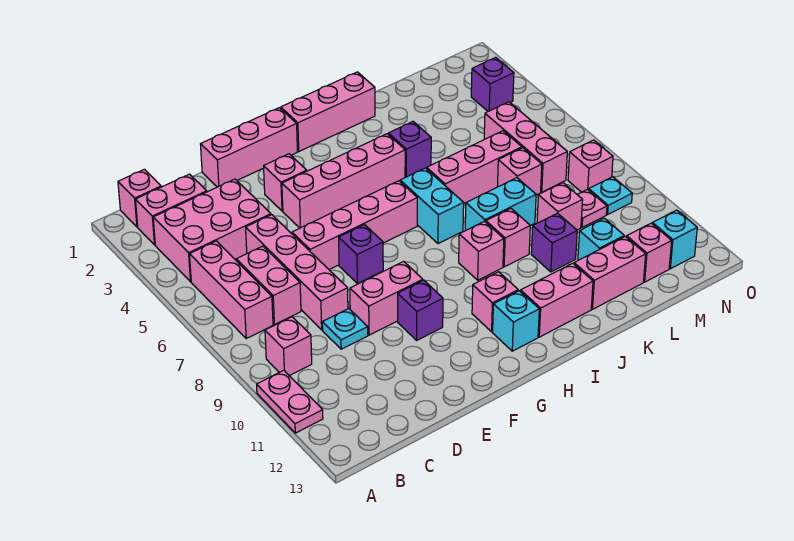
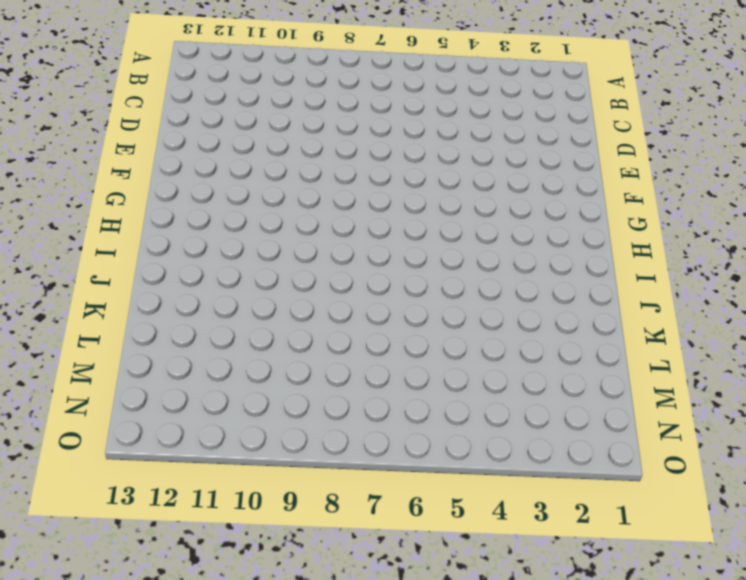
none -> pink 1x2 plate [257,370,323,433]
none -> pink 1x1 brick [118,169,161,227]
none -> pink 1x2 brick [135,174,207,245]
none -> pink 2x3 brick [153,179,271,282]

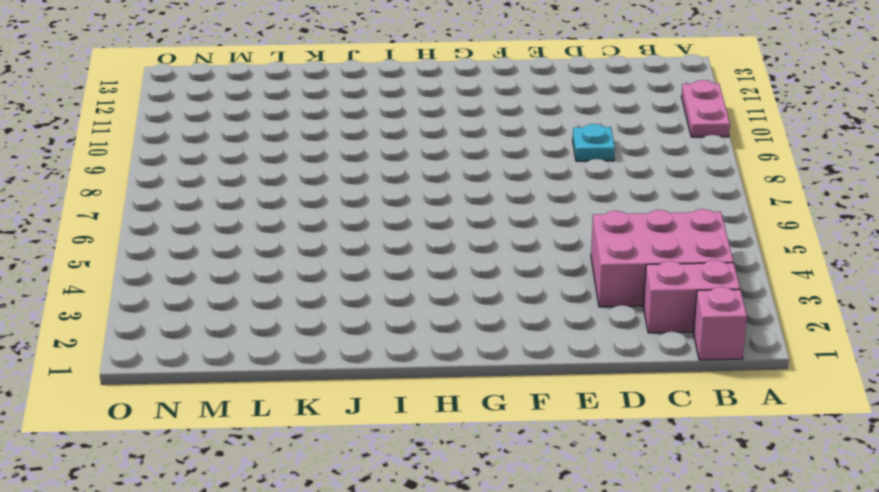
none -> pink 1x3 brick [190,241,273,338]
none -> pink 1x1 brick [265,317,312,376]
none -> pink 1x2 brick [236,246,301,325]
none -> pink 1x4 brick [246,215,348,330]

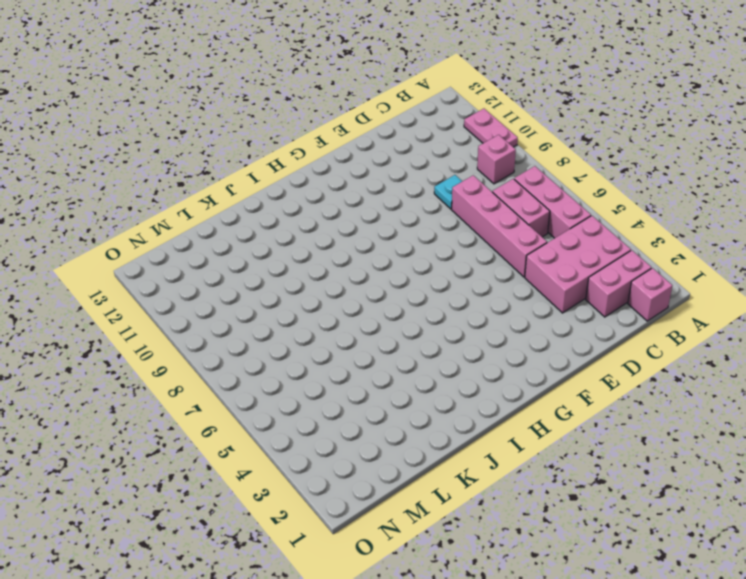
none -> pink 1x3 brick [201,108,297,187]
none -> pink 1x4 brick [292,181,417,270]
none -> pink 1x2 brick [350,261,423,335]
none -> pink 1x1 brick [264,154,307,211]

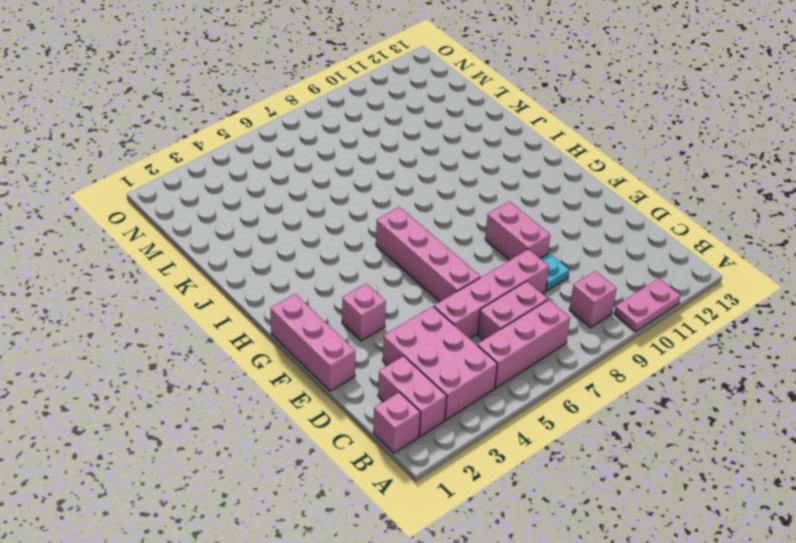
none -> pink 1x4 brick [282,134,405,228]
none -> purple 1x1 brick [339,225,383,284]
none -> purple 1x1 brick [398,280,443,340]
none -> pink 1x3 brick [281,72,375,151]

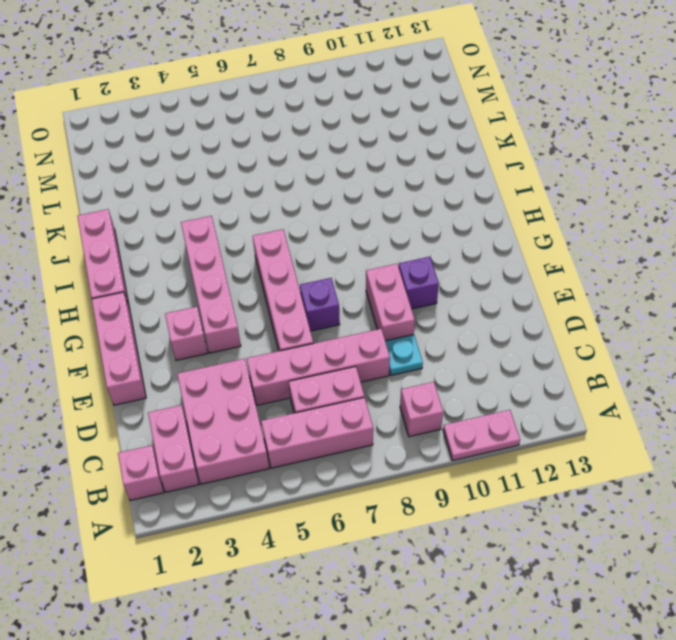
none -> pink 1x1 brick [472,272,518,332]
none -> cyan 1x1 brick [493,291,539,351]
none -> cyan 1x2 brick [400,168,464,244]
none -> pink 1x1 brick [459,222,504,280]

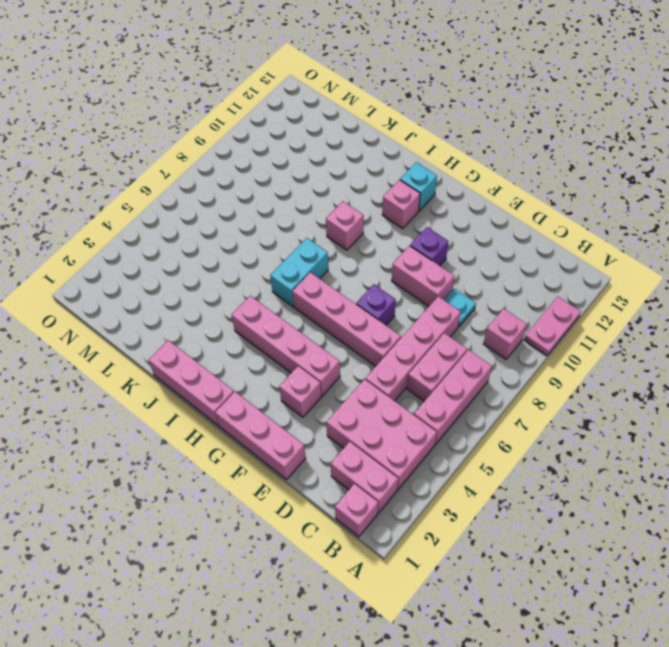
none -> pink 1x2 brick [521,263,593,337]
none -> purple 1x1 brick [388,122,431,177]
none -> pink 1x3 brick [426,131,522,203]
none -> cyan 1x2 brick [465,178,536,231]

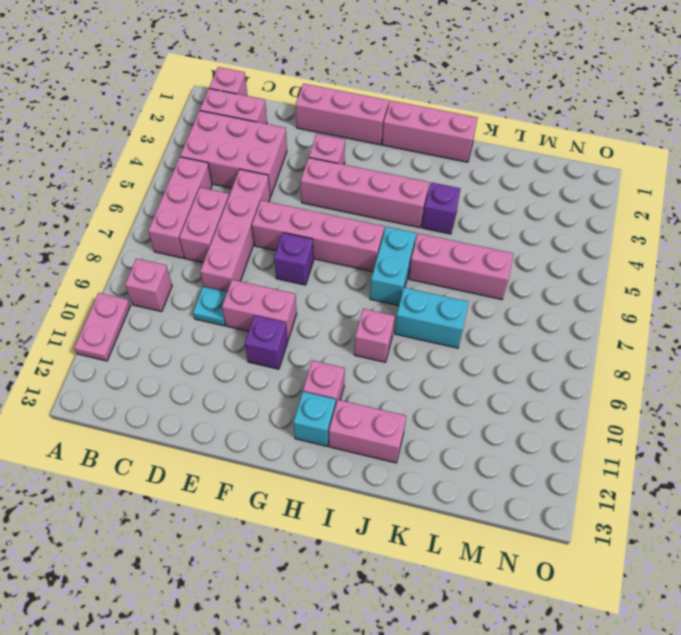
none -> pink 1x1 brick [486,208,530,267]
none -> purple 1x1 brick [531,213,577,272]
none -> pink 1x2 brick [574,236,646,309]
none -> pink 1x1 brick [497,148,542,195]

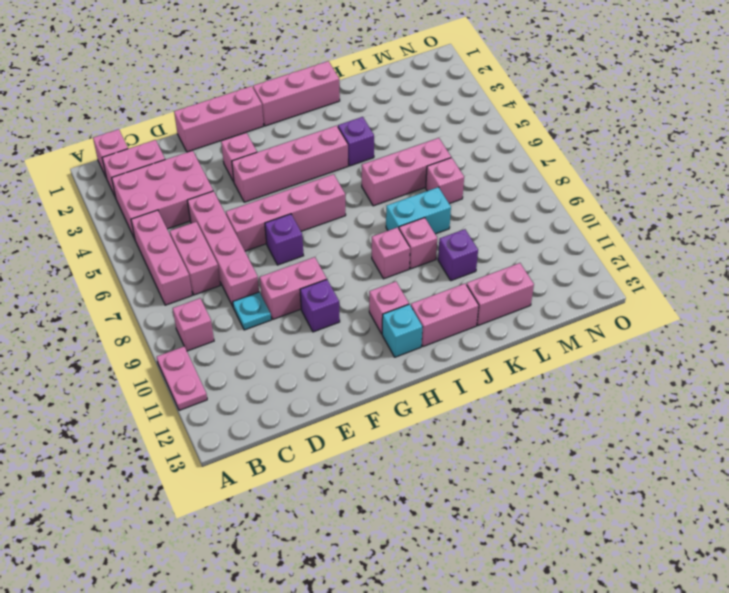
none -> cyan 1x2 brick [400,168,464,244]
none -> pink 1x1 brick [537,183,583,230]
none -> cyan 1x1 brick [578,218,624,260]
none -> pink 1x3 brick [484,102,567,192]

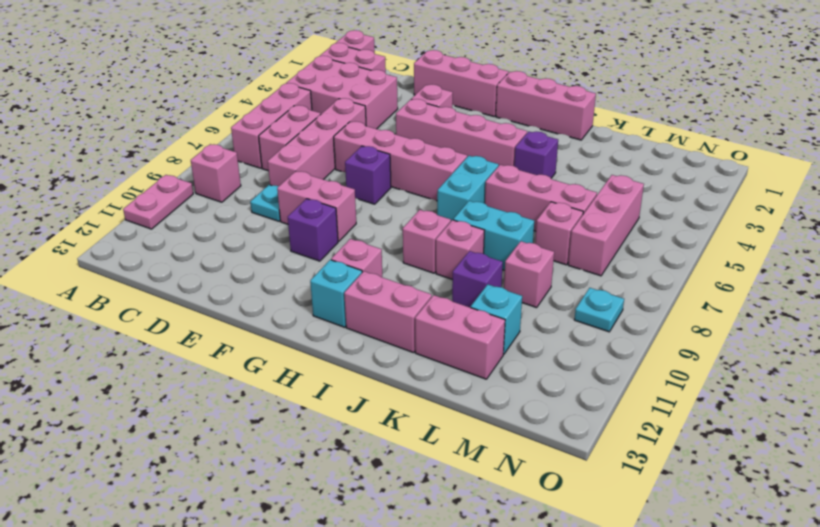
none -> pink 1x1 plate [577,189,607,227]
none -> pink 1x1 brick [627,223,672,282]
none -> purple 1x1 brick [471,57,514,111]
none -> pink 1x1 brick [568,140,613,192]

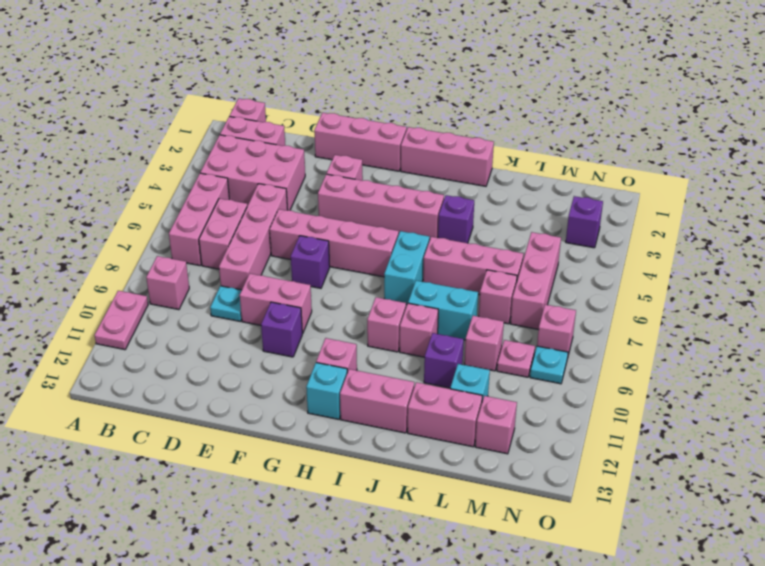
none -> cyan 1x1 brick [652,210,697,269]

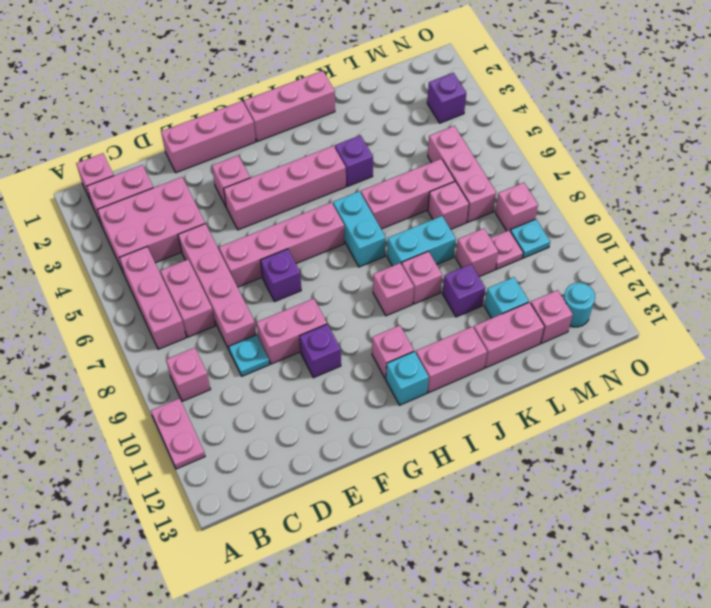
cyan 1x1 round brick [563,283,595,327] -> cyan 1x1 brick [652,210,697,269]

